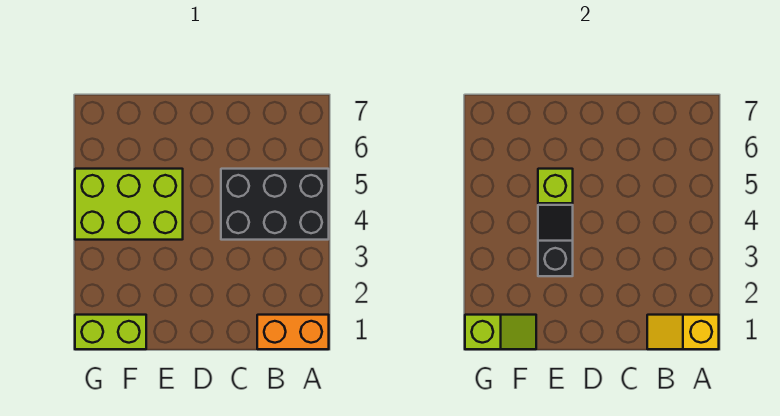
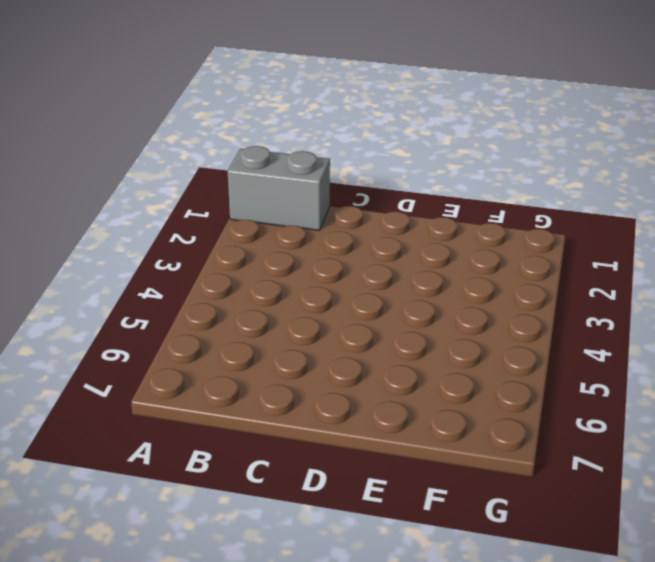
grey 1x2 brick [228,146,330,230] -> orange 1x2 brick [257,315,329,349]
none -> black 2x3 brick [221,169,329,240]
none -> lime 2x3 brick [75,169,183,240]

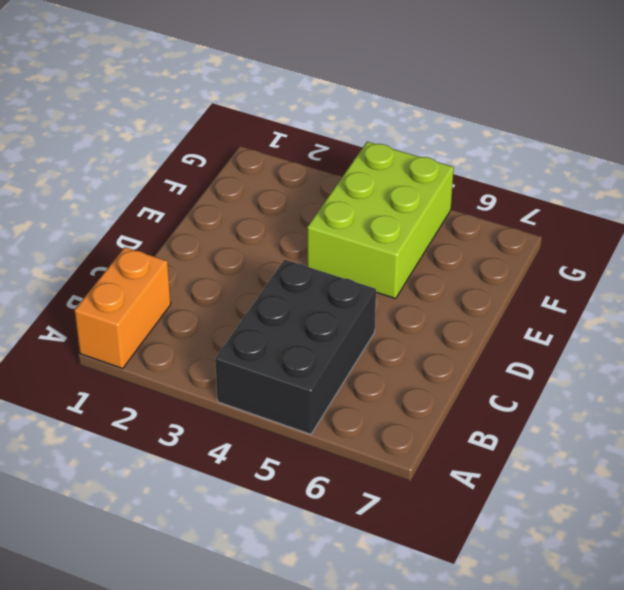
none -> lime 1x2 brick [75,315,146,349]
none -> yellow 1x2 slope [647,315,719,349]

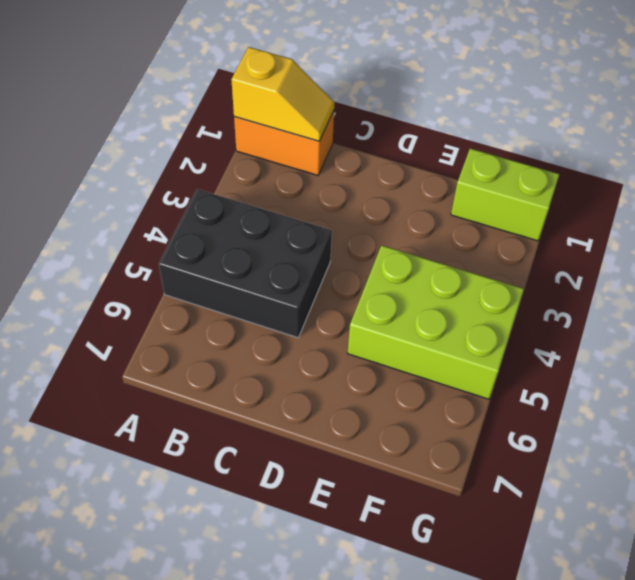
none -> black 1x2 slope [538,205,573,276]
none -> lime 1x1 brick [538,169,573,203]

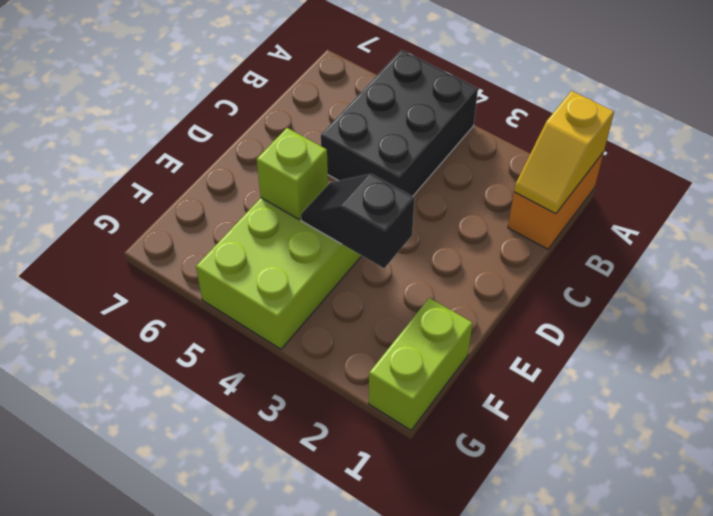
none -> lime 1x2 slope [465,315,536,349]

